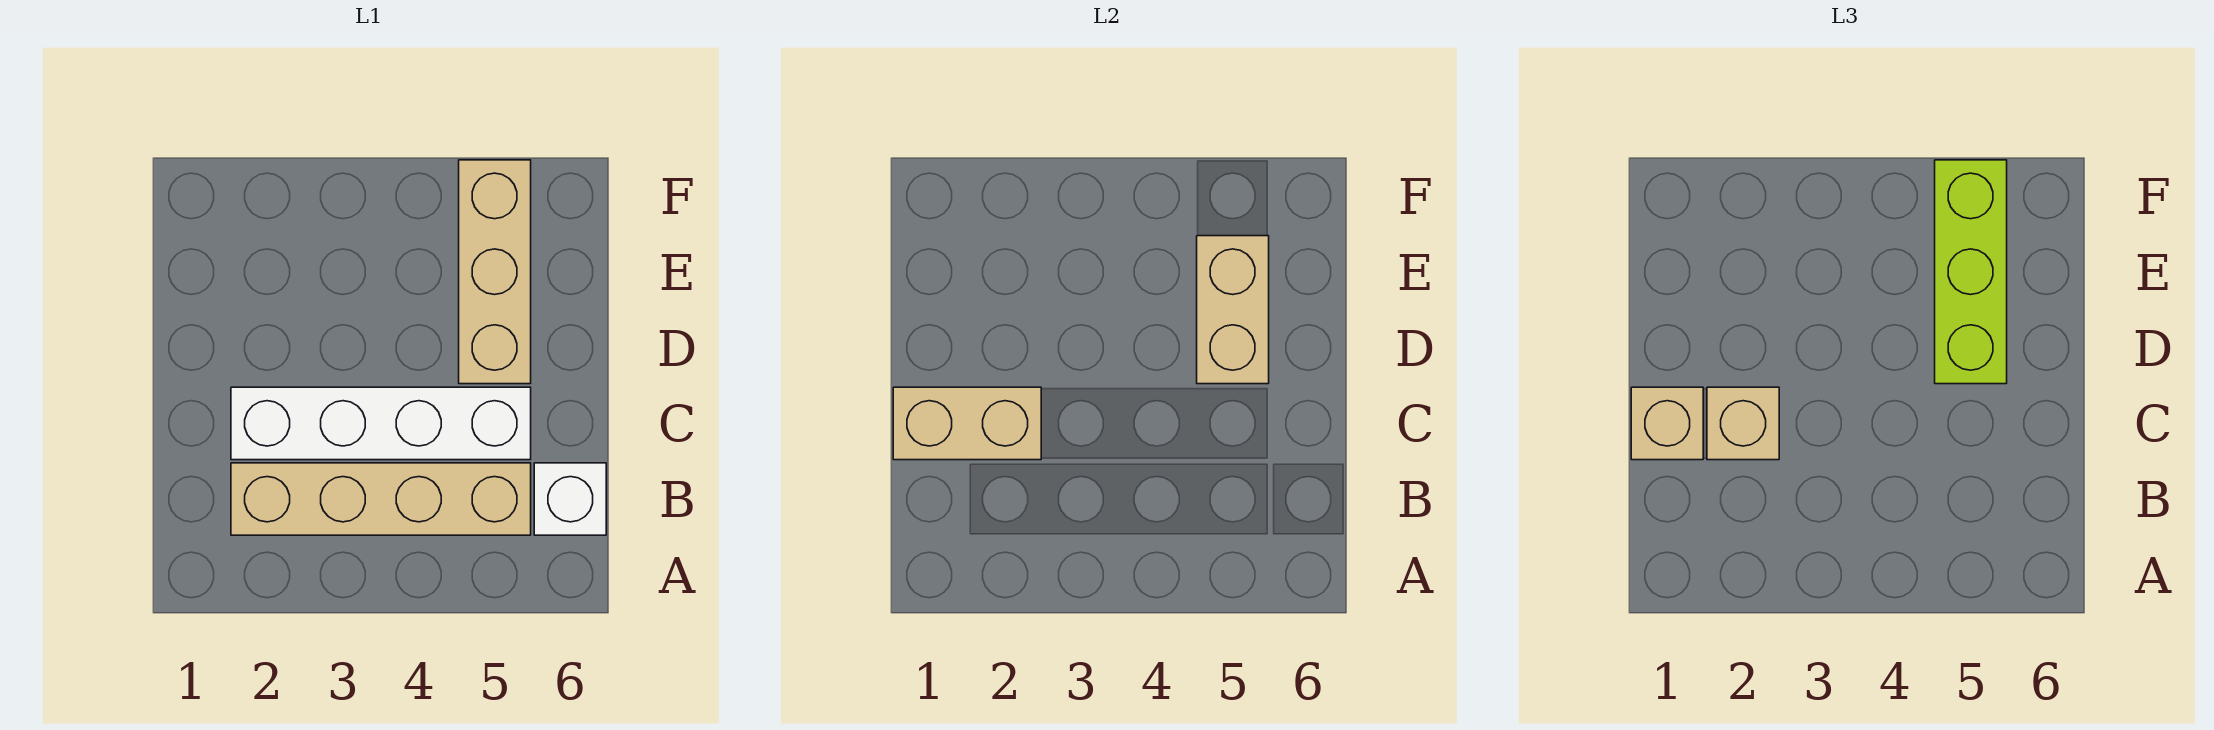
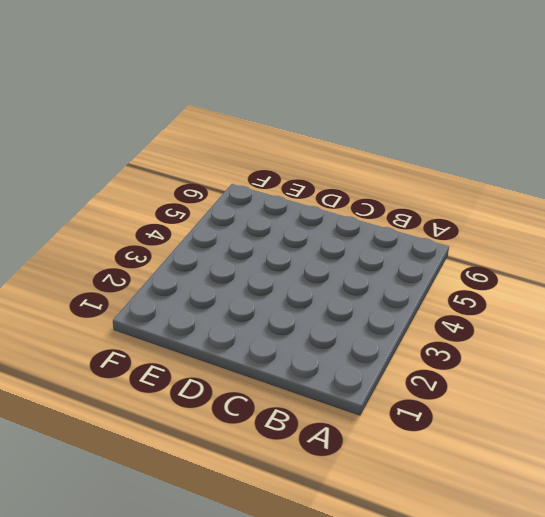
none -> tan 1x4 brick [231,463,531,535]
none -> white 1x1 brick [534,463,606,535]

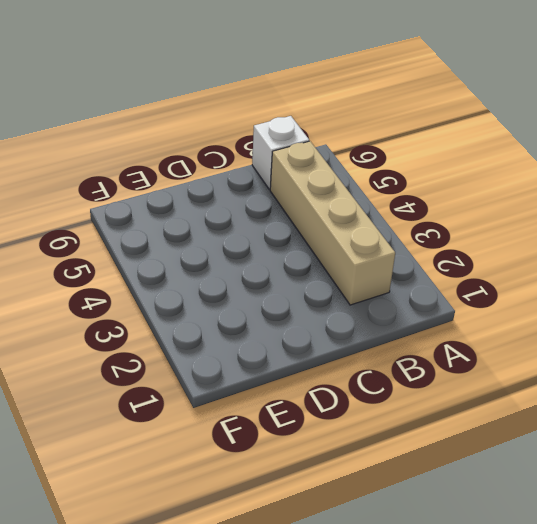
none -> white 1x4 brick [231,387,531,460]
none -> tan 1x3 brick [459,160,531,384]

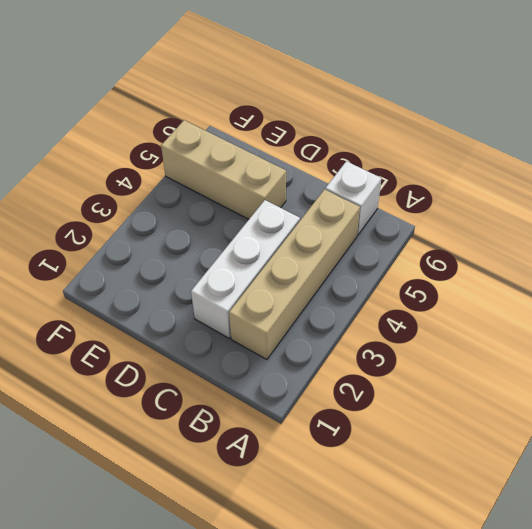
white 1x3 brick [191,200,300,338] -> white 1x4 brick [231,387,531,460]
none -> tan 1x2 brick [893,387,1041,460]
none -> tan 1x2 brick [1197,236,1269,384]

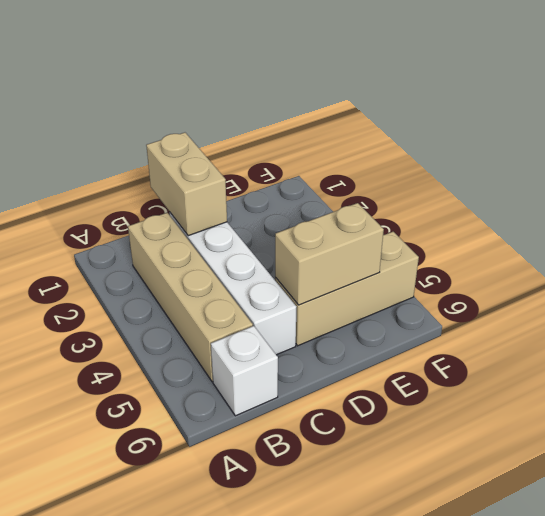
none -> tan 1x1 brick [1631,387,1703,460]
none -> tan 1x1 brick [1707,387,1779,460]

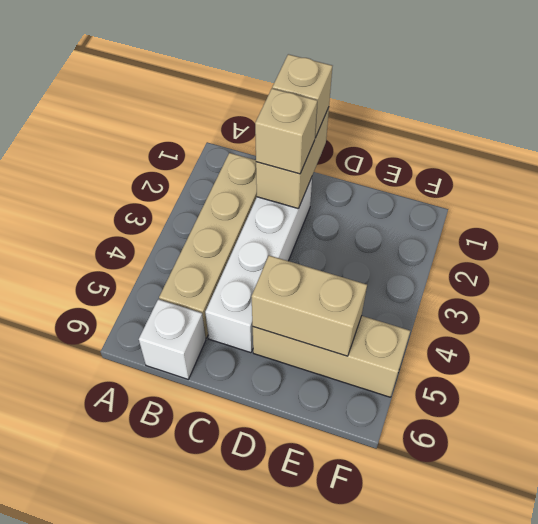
none -> lime 1x3 brick [1935,160,2007,384]

